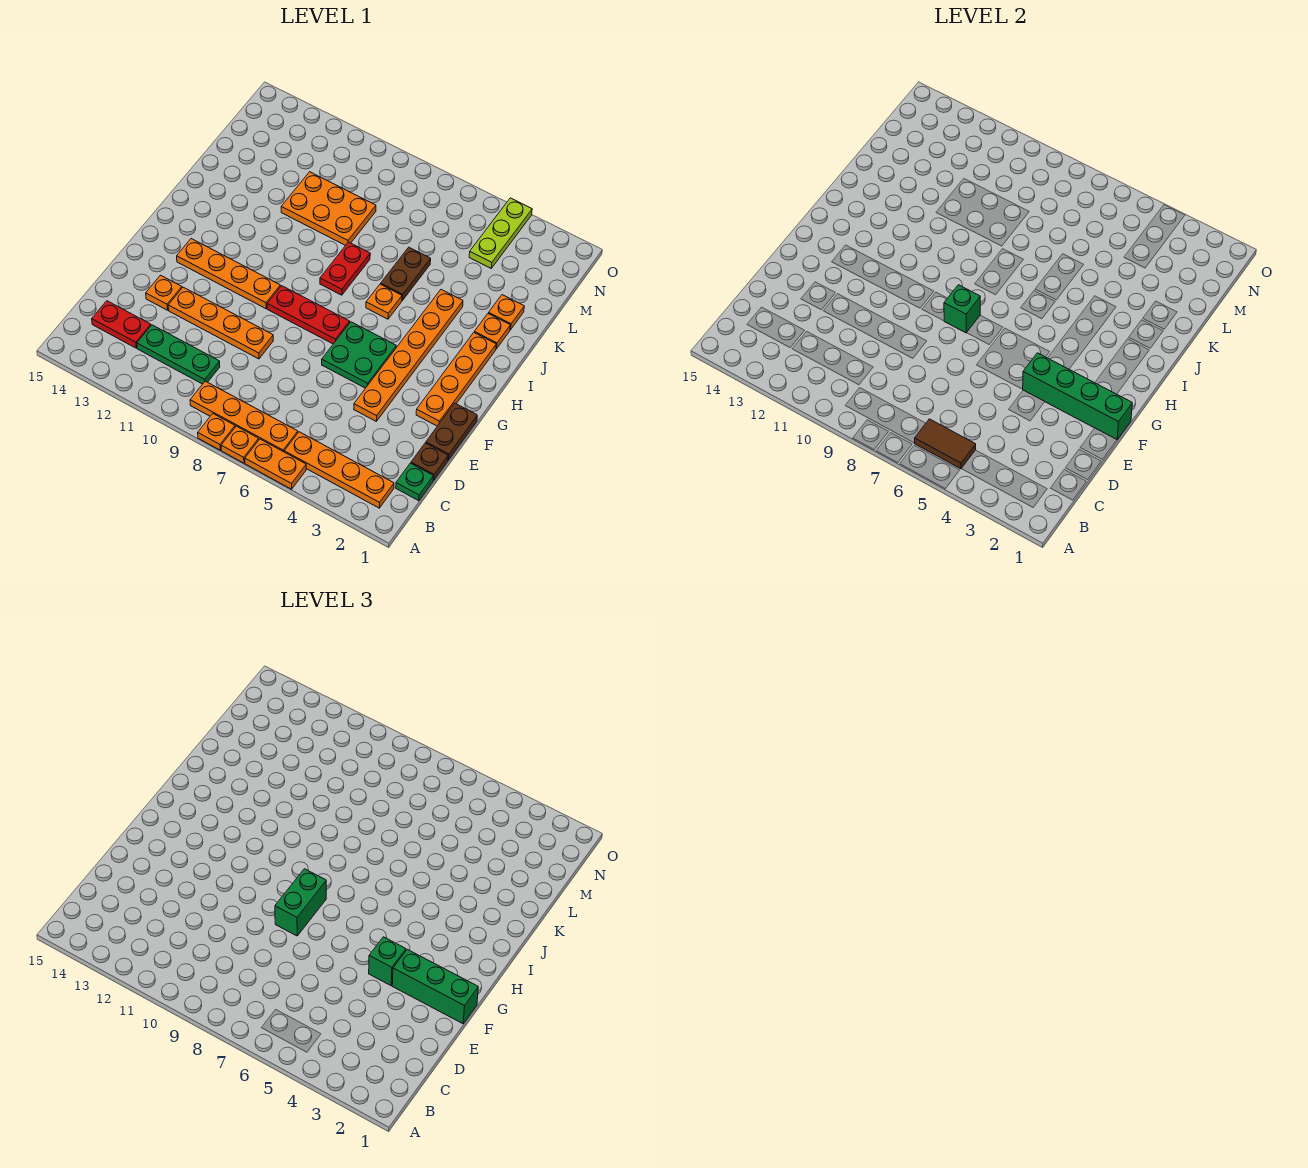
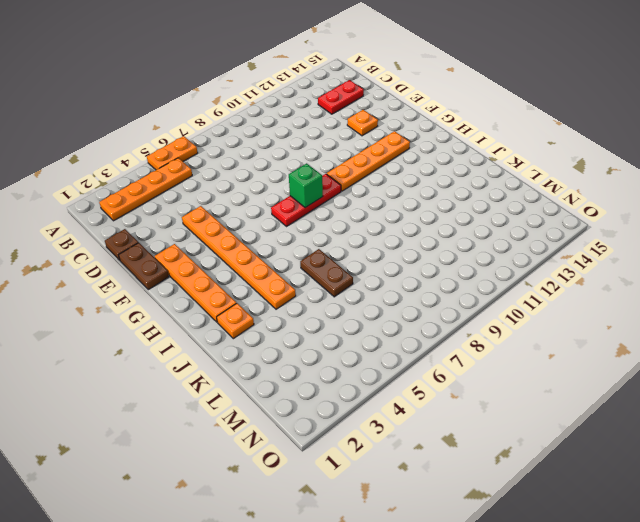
none -> orange 1x1 plate [221,426,259,463]
none -> orange 1x1 plate [198,414,235,450]
none -> orange 1x4 plate [190,381,298,452]
none -> green 1x1 plate [396,463,433,501]

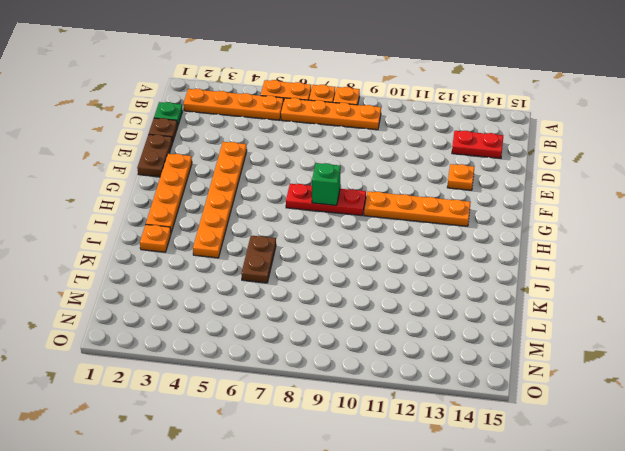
none -> green 1x3 plate [137,325,220,384]
none -> orange 1x4 plate [168,287,273,359]
none -> green 2x2 plate [322,322,396,388]
none -> orange 1x1 plate [366,284,402,319]

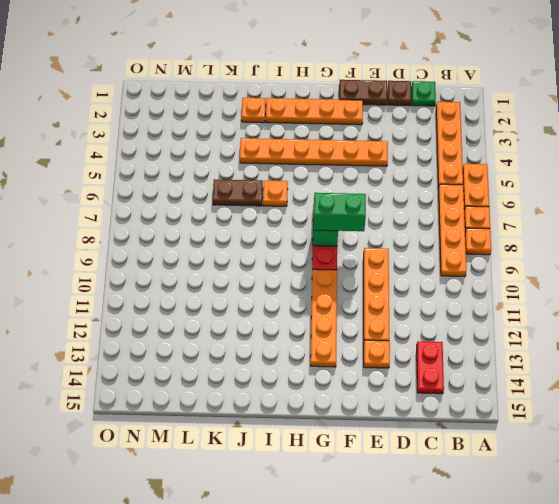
none -> green 1x3 plate [137,325,220,384]
none -> green 2x2 plate [322,322,396,388]
none -> red 1x2 plate [320,242,370,295]
none -> orange 1x1 plate [488,295,524,330]

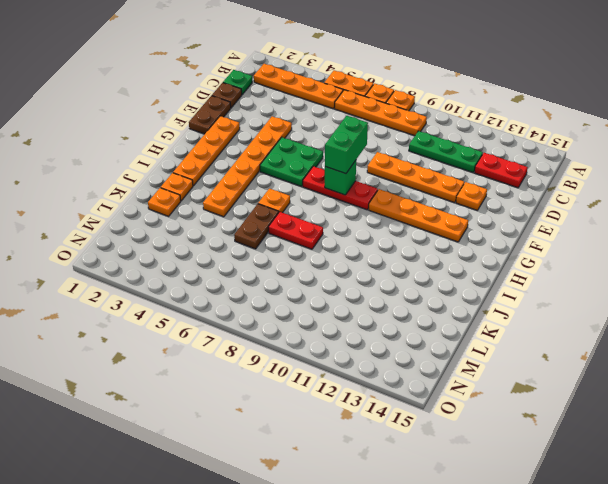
red 1x2 plate [268,212,323,249] -> red 1x2 plate turned to [320,242,370,295]
none -> orange 2x3 plate [281,172,376,246]
none -> lime 1x3 plate [469,198,532,268]
none -> brown 1x2 tile [915,419,976,469]
none -> green 1x4 brick [1022,353,1132,440]

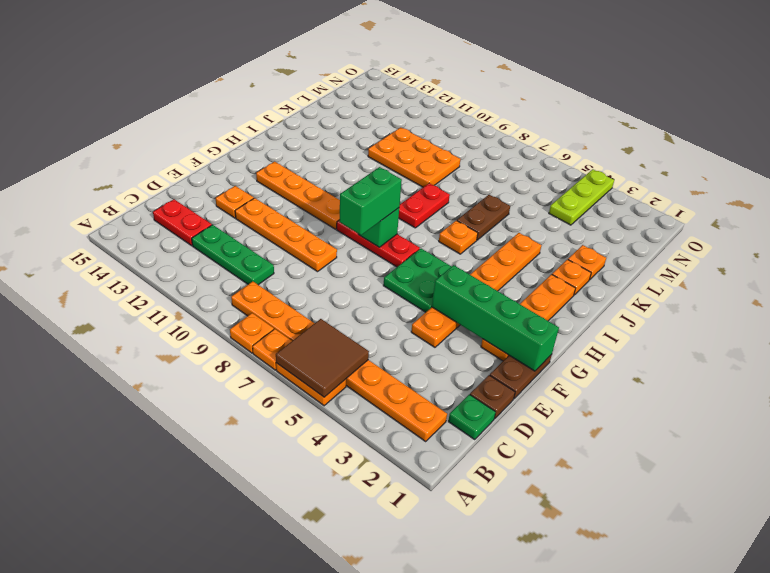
brown 2x2 tile [276,319,369,397] -> brown 1x2 tile [915,419,976,469]
none -> green 1x3 brick [392,949,478,1024]
none -> green 1x1 brick [369,937,406,986]

